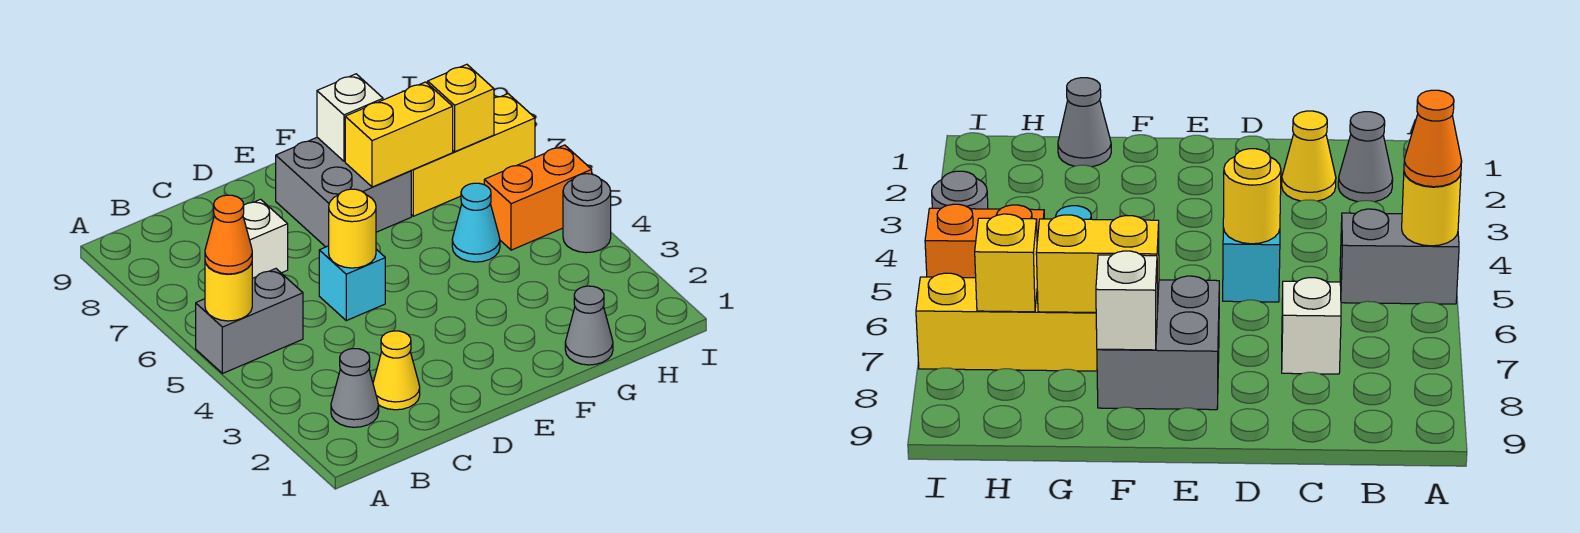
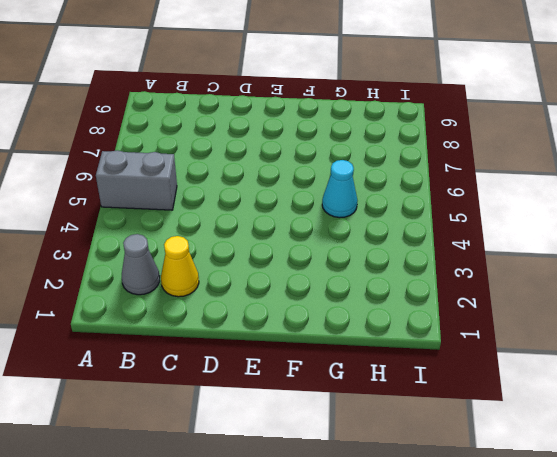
none -> white 1x1 brick [243,199,288,278]
none -> cyan 1x1 brick [319,246,385,321]
none -> grey 2x2 brick [276,138,411,247]

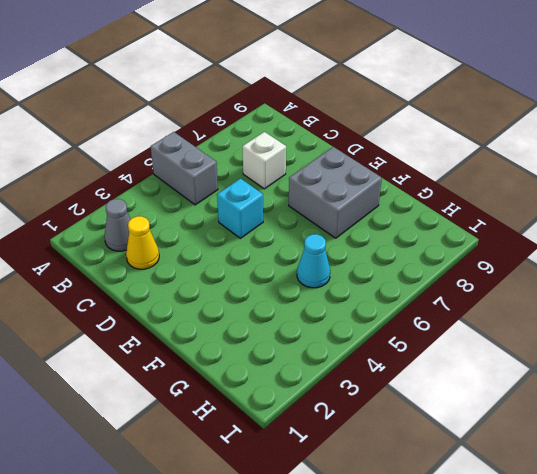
none -> grey 1x1 cone [565,286,613,365]
none -> yellow 1x3 brick [411,94,535,216]
none -> orange 1x2 brick [484,145,592,250]

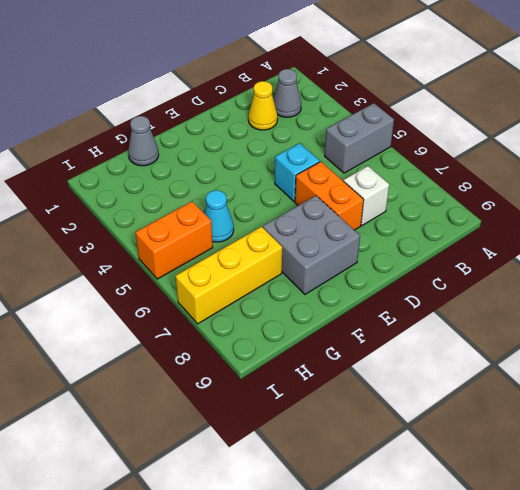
orange 1x2 brick [295,162,364,230] -> none
none -> grey 1x1 round brick [563,174,611,253]
none -> yellow 1x1 round brick [205,262,252,321]
none -> yellow 1x1 round brick [329,189,376,268]

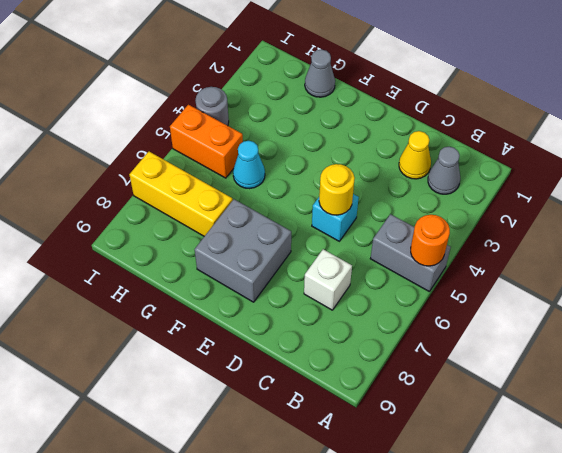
orange 1x1 round brick [411,215,450,266] -> yellow 1x1 round brick [205,262,252,321]
none -> yellow 1x2 brick [345,82,453,187]
none -> white 1x1 brick [317,74,383,161]
none -> yellow 1x1 brick [428,64,494,152]

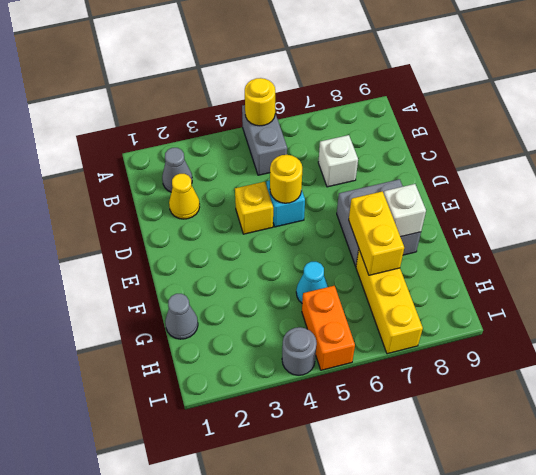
yellow 1x1 brick [235,182,273,234] -> yellow 1x1 brick moved to [428,64,494,152]
none -> orange 1x1 cone [205,195,252,274]

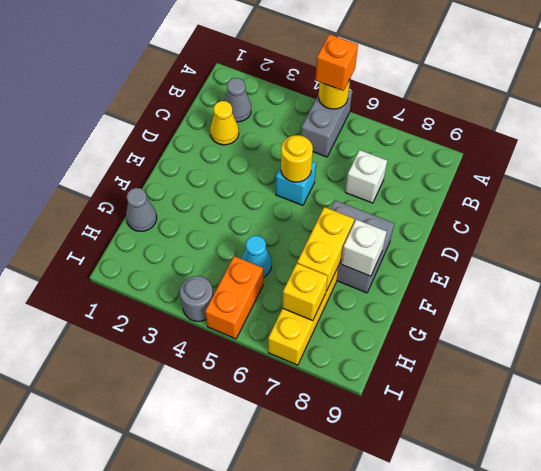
orange 1x1 brick [315,34,358,91] -> orange 1x1 cone [205,195,252,274]

